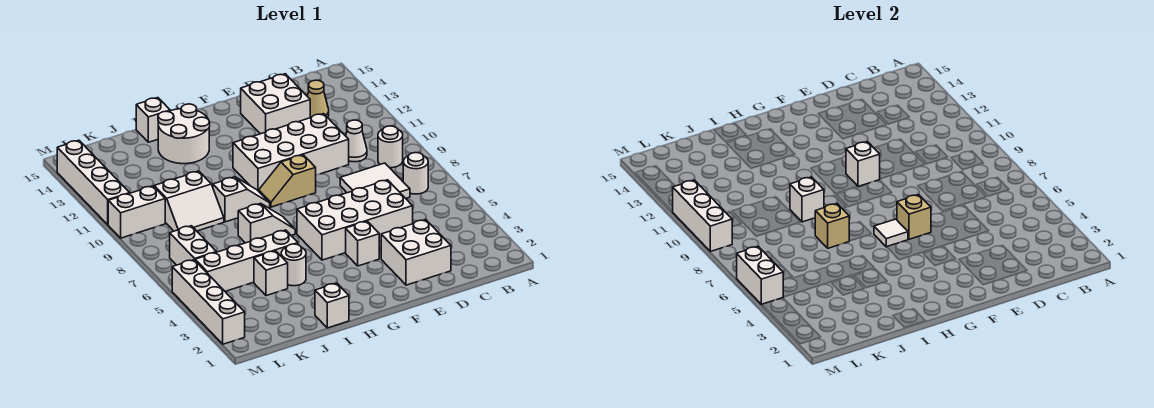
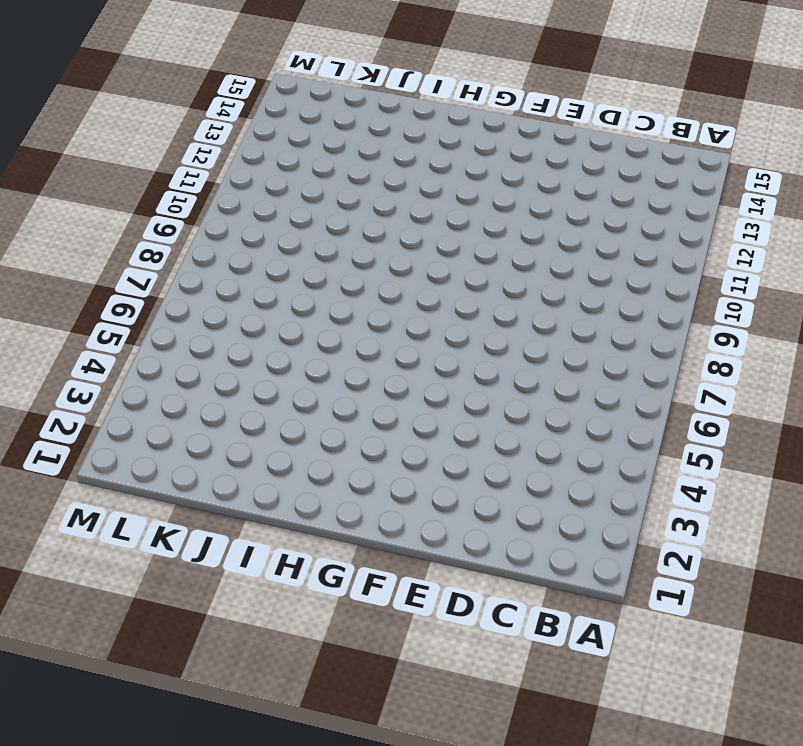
none -> white 1x1 round brick [403,153,428,194]
none -> white 1x1 round brick [378,126,403,168]
none -> white 2x2 tile [340,163,410,198]
none -> white 1x1 cone [346,120,367,162]

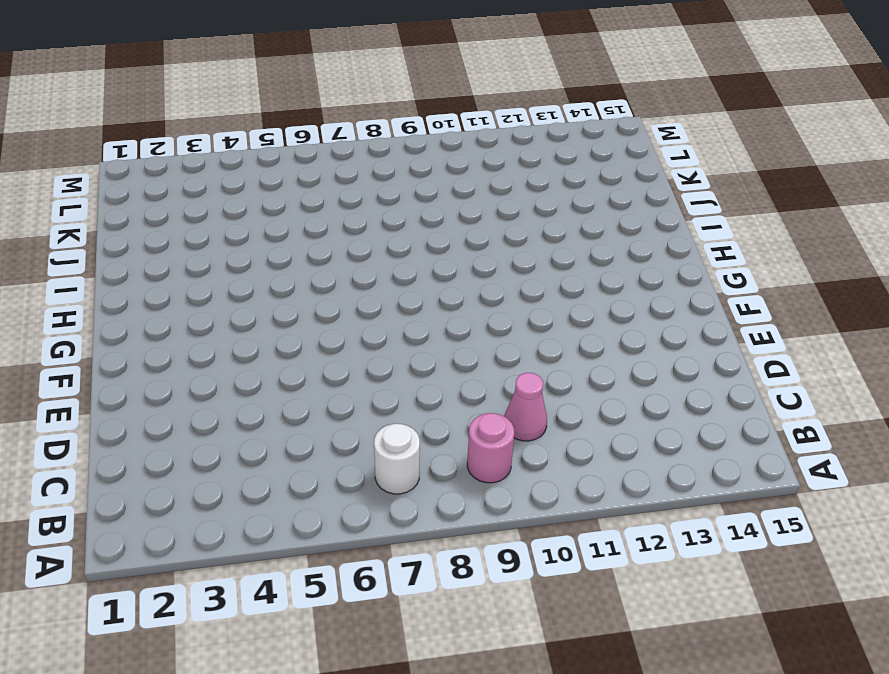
pink 1x1 round brick [467,413,514,483] -> white 1x1 round brick [378,126,403,168]
pink 1x1 cone [504,373,547,441] -> white 1x1 cone [346,120,367,162]
none -> white 2x2 tile [340,163,410,198]
none -> tan 1x1 cone [307,80,329,118]
none -> white 2x2 brick [381,220,451,285]
none -> white 2x4 brick [297,180,413,260]

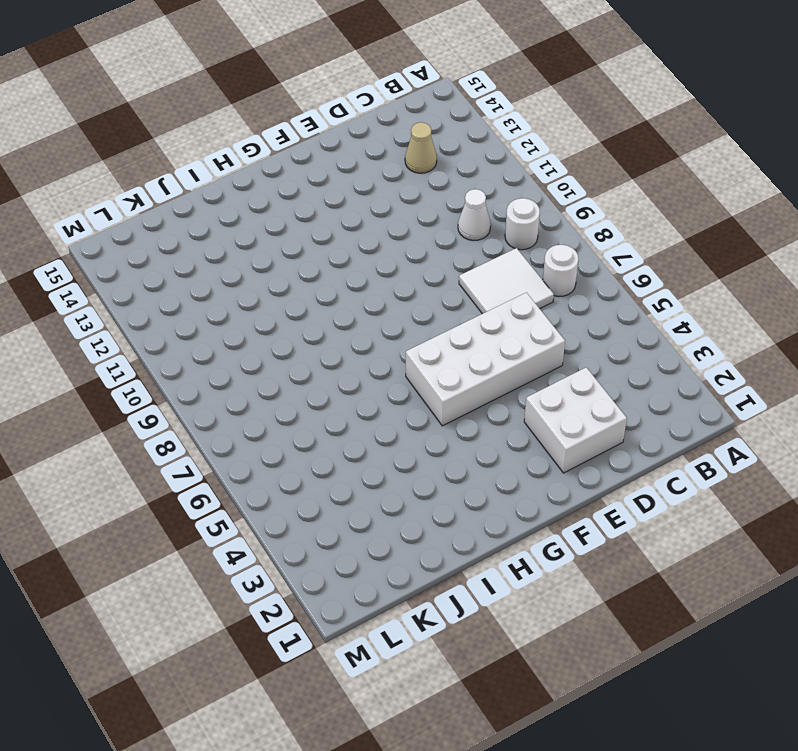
none -> white 2x4 brick [233,114,349,191]
none -> white 2x2 brick [241,74,310,134]
none -> white 1x1 brick [346,221,379,266]
none -> tan 1x2 slope [259,155,316,207]

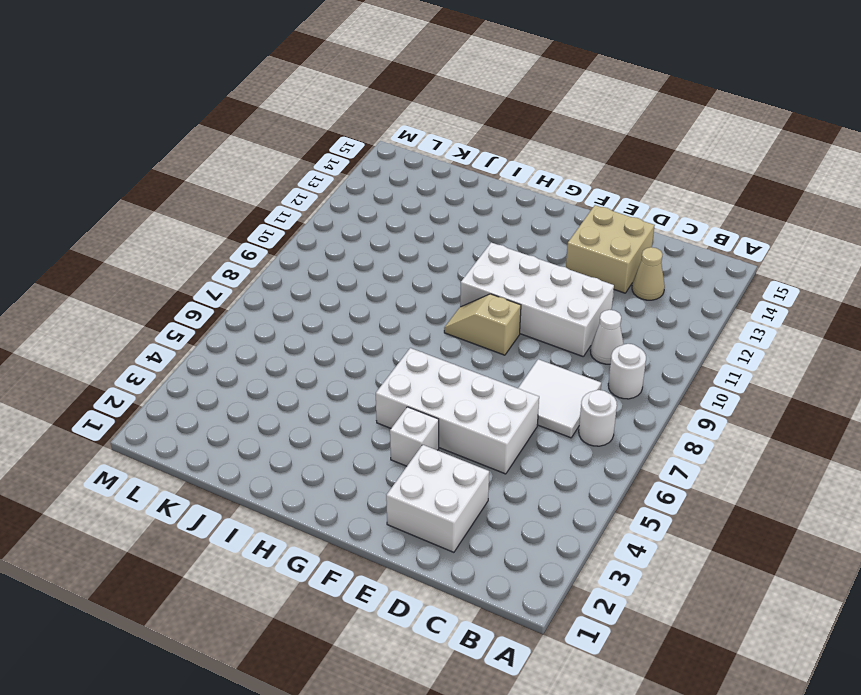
tan 2x2 brick [566,205,655,293] -> white 2x2 brick [241,74,310,134]
none -> white 1x2 slope [238,203,295,243]
none -> white 1x2 slope [213,177,270,222]
none -> white 2x2 round brick [158,104,210,164]
none -> white 1x1 brick [315,283,349,328]

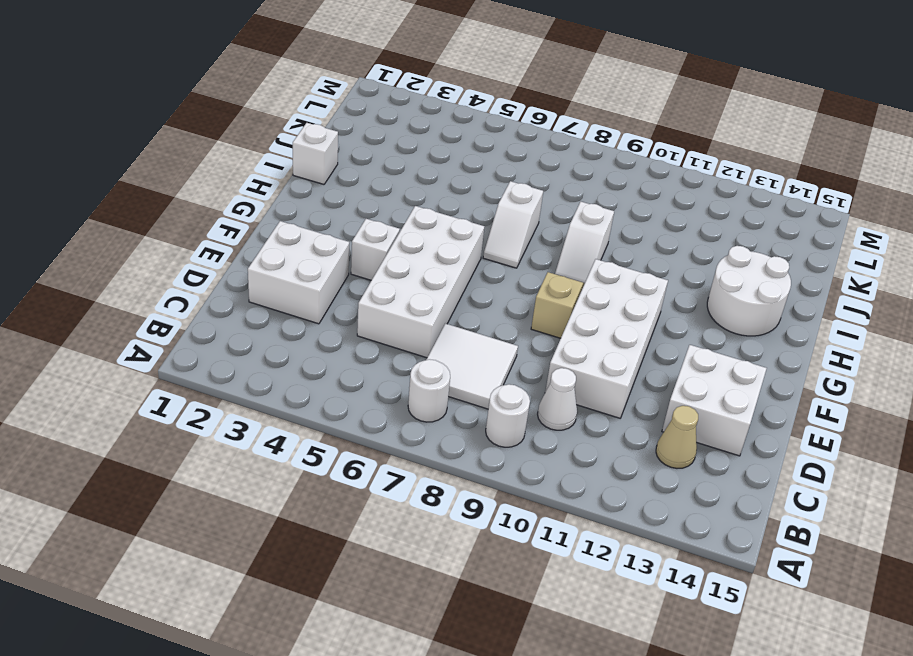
none -> white 1x1 round brick [281,244,306,286]
none -> white 1x4 brick [195,230,298,291]
none -> white 1x1 brick [136,98,170,142]
none -> white 1x1 brick [254,251,288,296]

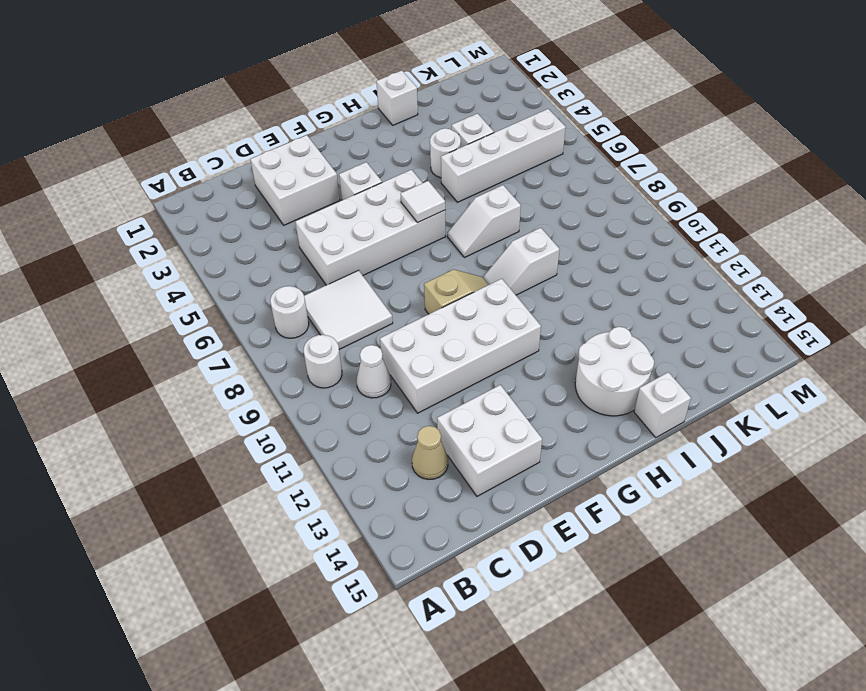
none -> white 2x2 slope [154,171,224,231]
none -> white 1x2 brick [170,226,216,265]
none -> white 1x2 brick [108,186,165,238]
none -> white 1x4 brick [172,260,245,344]

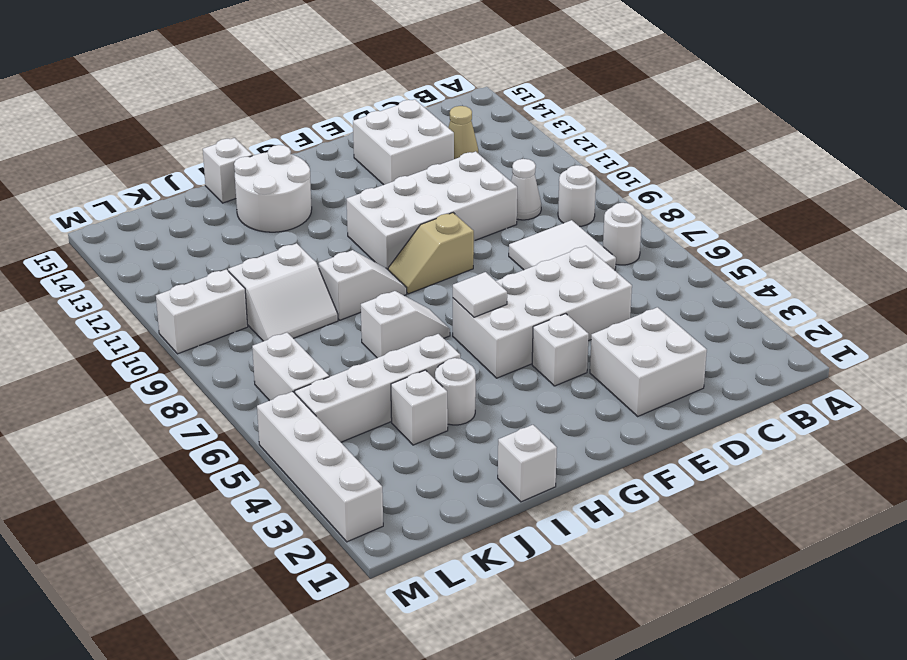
none -> white 1x4 brick [57,140,130,225]
none -> tan 1x1 brick [897,195,931,239]
none -> white 1x1 brick [846,142,880,186]
none -> tan 1x1 brick [815,204,849,248]

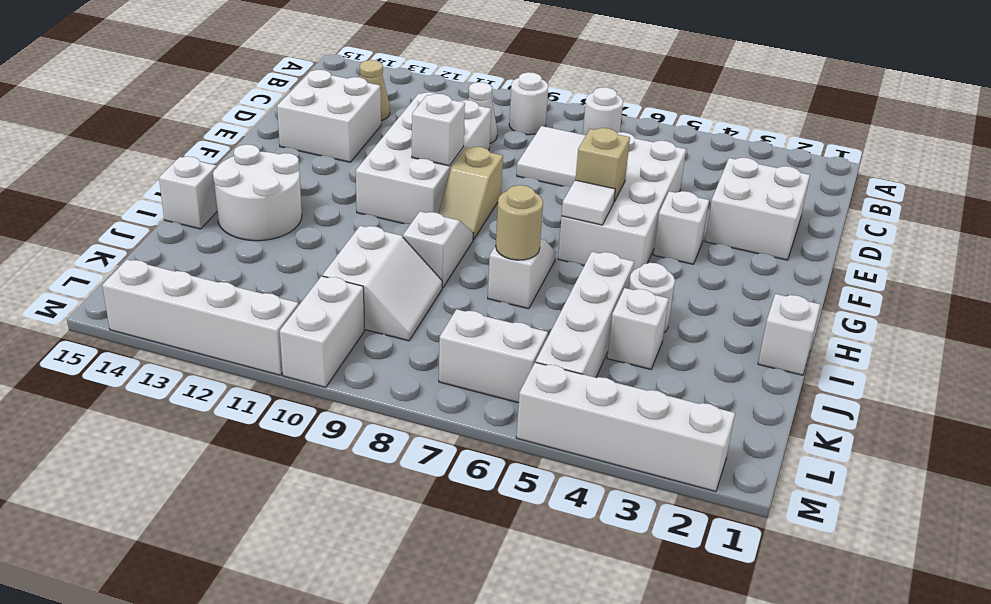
tan 1x1 round brick [496,185,543,260] -> tan 1x1 brick [815,204,849,248]
none -> white 1x1 brick [790,177,824,222]
none -> white 1x2 brick [737,246,783,305]
none -> white 1x3 brick [673,180,732,251]

